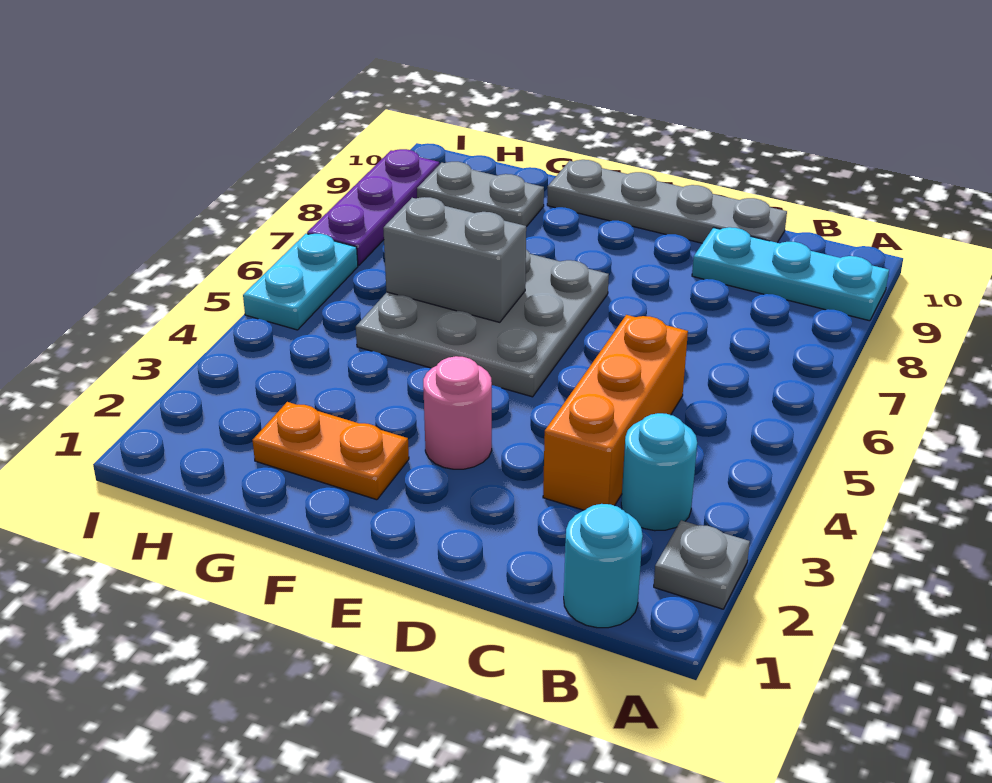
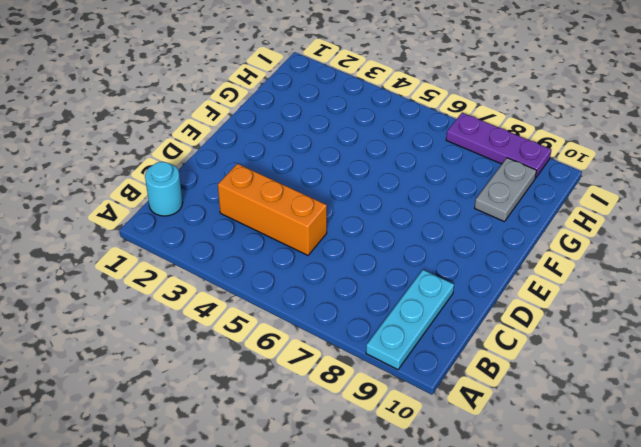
none -> grey 1x1 plate [654,520,750,609]
none -> cyan 1x1 round brick [621,413,697,531]
none -> grey 1x4 plate [547,160,787,243]

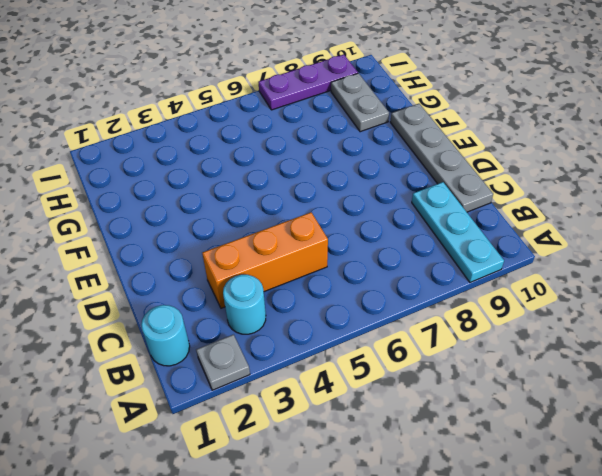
none -> pink 1x1 round brick [423,356,492,469]
none -> grey 3x3 plate [356,250,609,397]
none -> orange 1x2 plate [253,402,409,500]

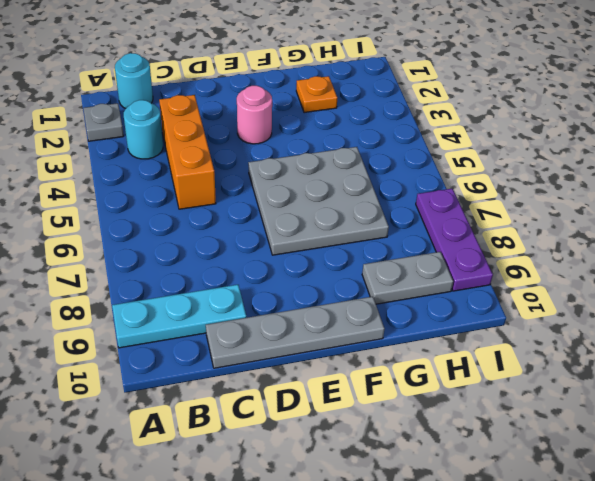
orange 1x1 plate [296,76,337,113] -> orange 1x2 plate [253,402,409,500]
none -> cyan 1x2 plate [243,234,358,330]
none -> grey 1x2 brick [383,197,526,322]

